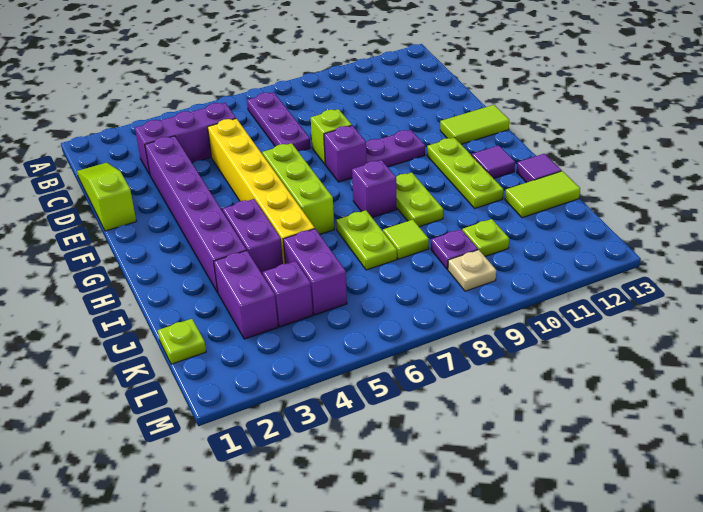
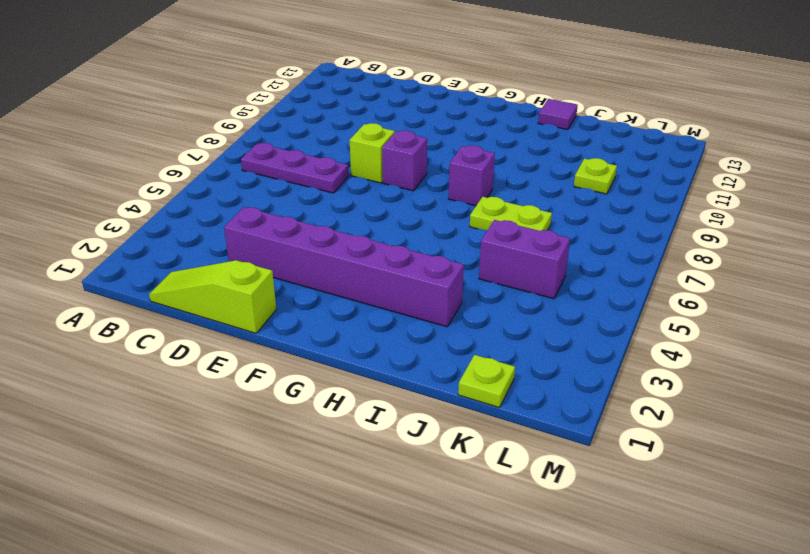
none -> purple 1x3 brick [135,103,236,174]
none -> yellow 1x6 brick [208,119,315,264]
none -> lime 1x3 brick [262,143,334,234]

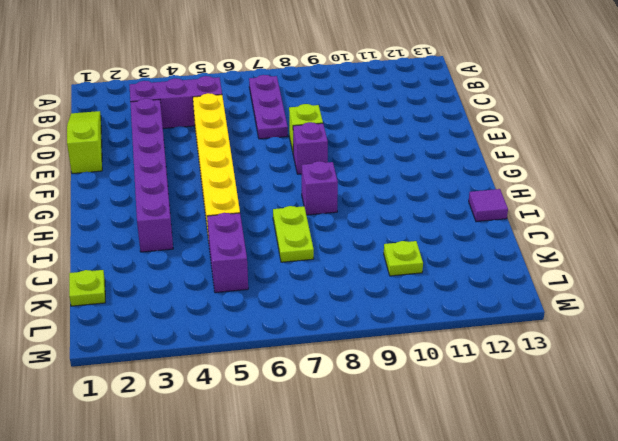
none -> lime 1x3 brick [262,143,334,234]
none -> purple 1x2 plate [366,130,425,167]
none -> lime 1x2 tile [440,105,509,144]

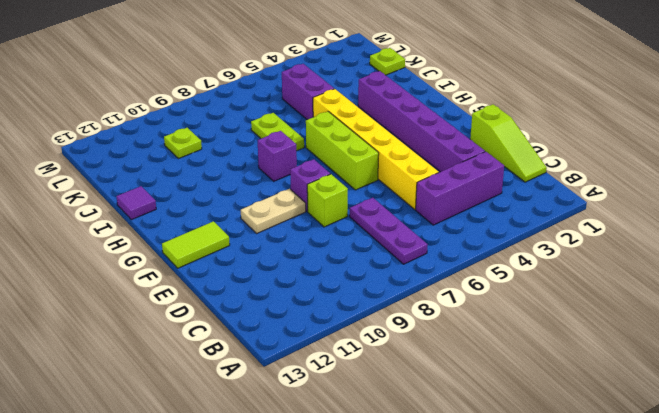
tan 1x2 plate [241,189,306,233] -> purple 1x2 plate [366,130,425,167]
none -> lime 1x3 plate [427,137,503,208]
none -> purple 1x2 brick [223,199,283,275]
none -> lime 1x2 plate [396,173,443,227]

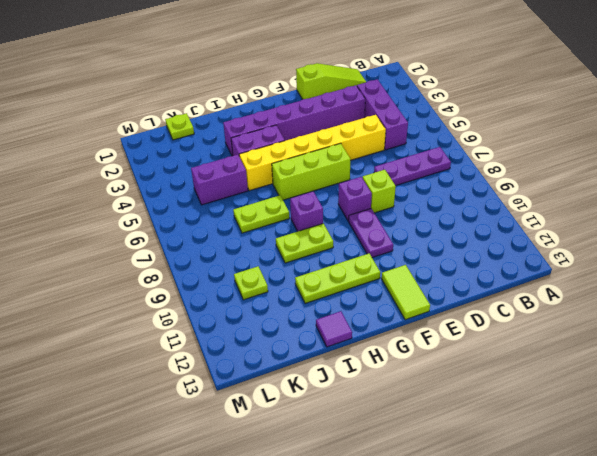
none -> purple 1x1 tile [472,145,515,179]
none -> purple 1x2 brick [214,250,278,339]
none -> lime 1x1 tile [383,220,429,259]

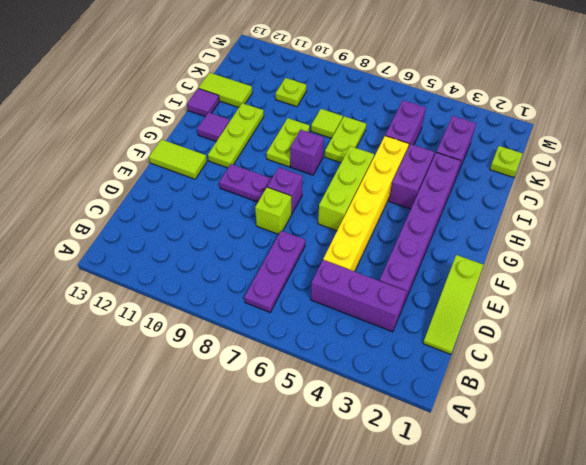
none -> purple 1x1 brick [263,261,313,327]
none -> purple 1x1 plate [431,229,478,269]
none -> tan 1x1 plate [448,250,496,291]

